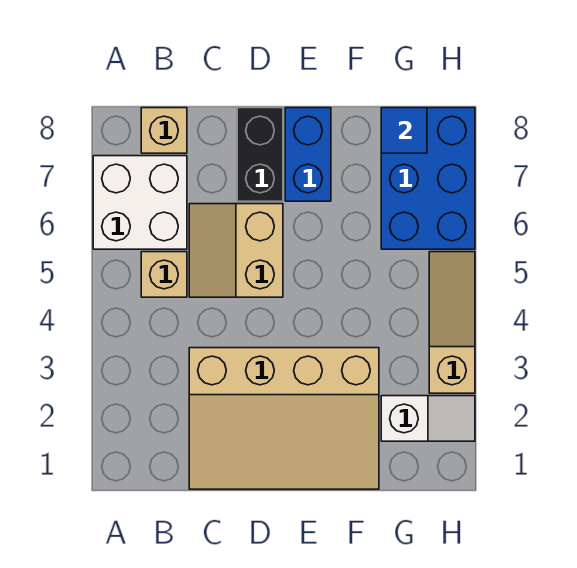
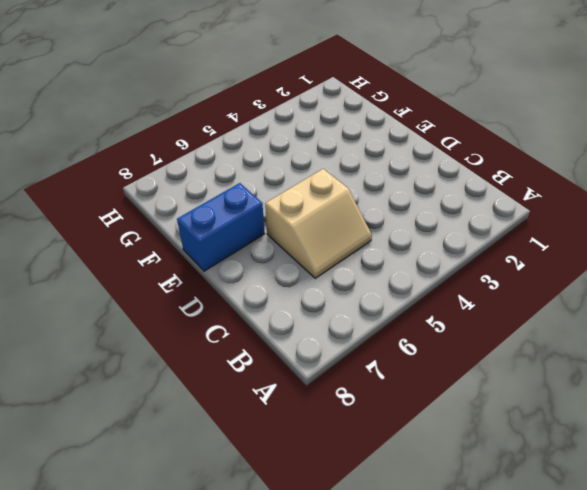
none -> white 2x2 brick [93,156,187,249]
none -> tan 1x1 brick [141,252,187,297]

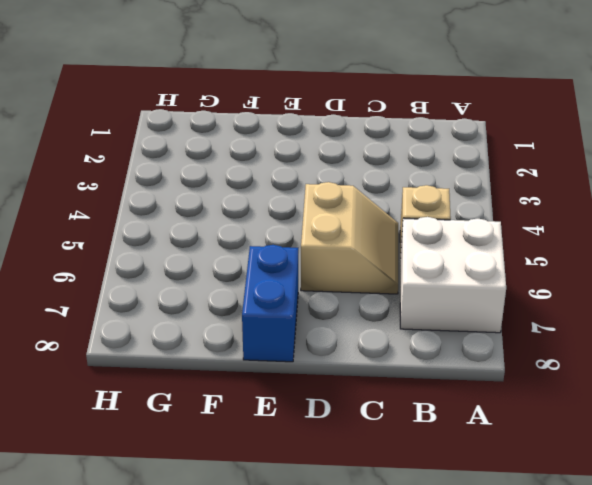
none -> tan 1x1 brick [141,108,187,153]
none -> tan 3x4 slope [189,348,379,489]

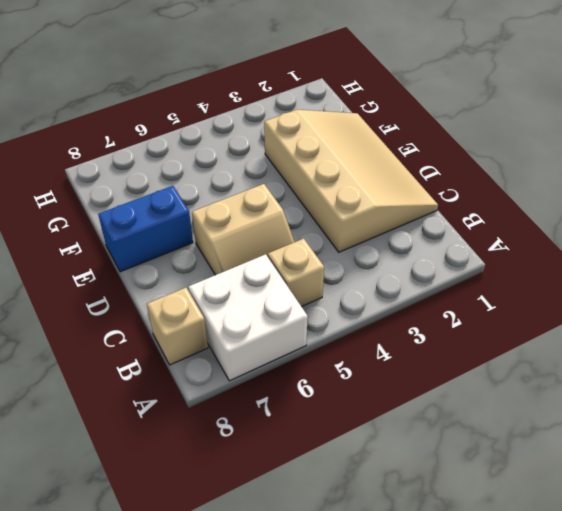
none -> black 1x2 brick [237,108,283,201]
none -> white 1x2 slope [381,396,475,441]

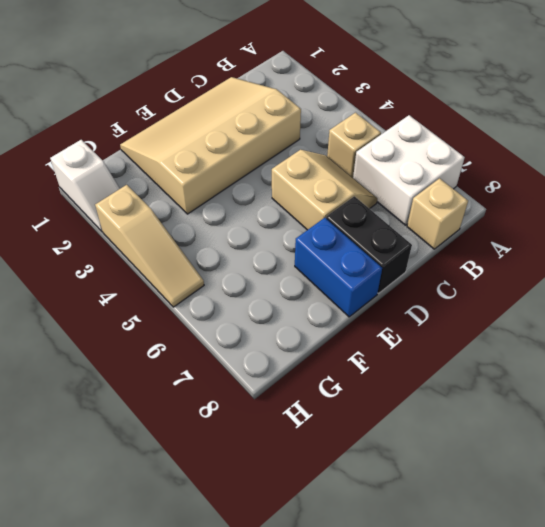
white 1x2 slope [50,140,120,232] -> white 1x2 slope turned to [381,396,475,441]
none -> blue 2x3 brick [381,108,475,249]
none -> blue 1x1 tile [381,108,427,153]

